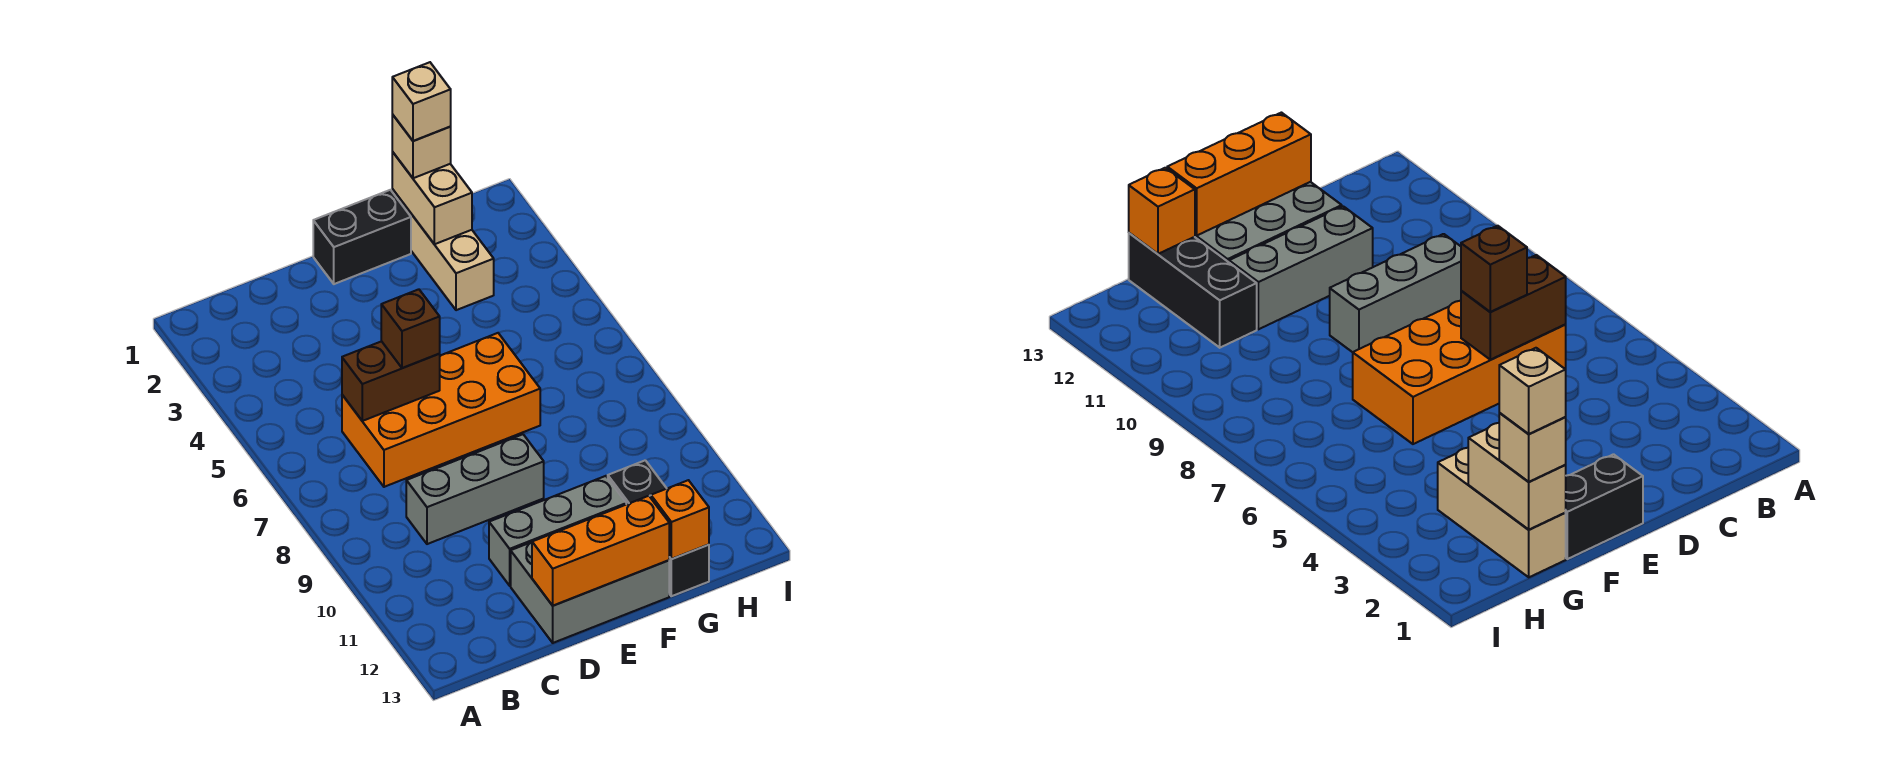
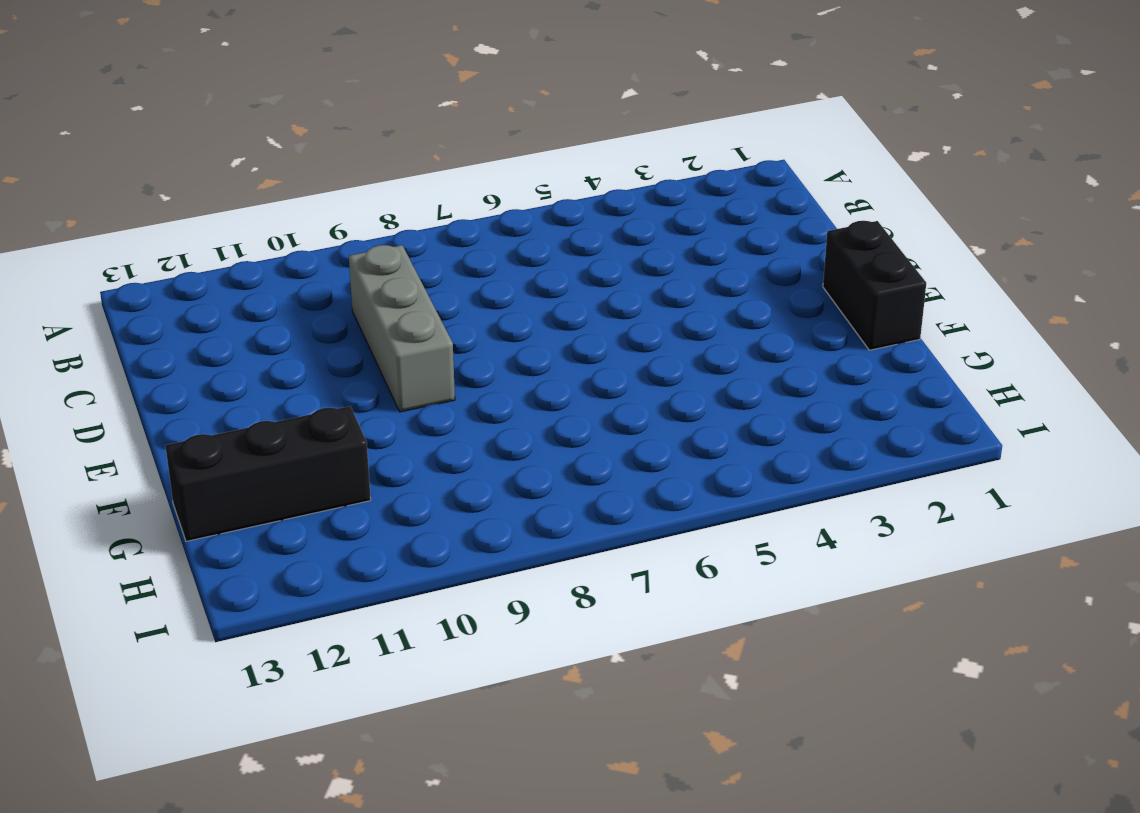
none -> orange 2x4 brick [342,333,540,487]
none -> grey 1x3 brick [489,476,626,586]
none -> grey 2x3 brick [511,542,669,643]

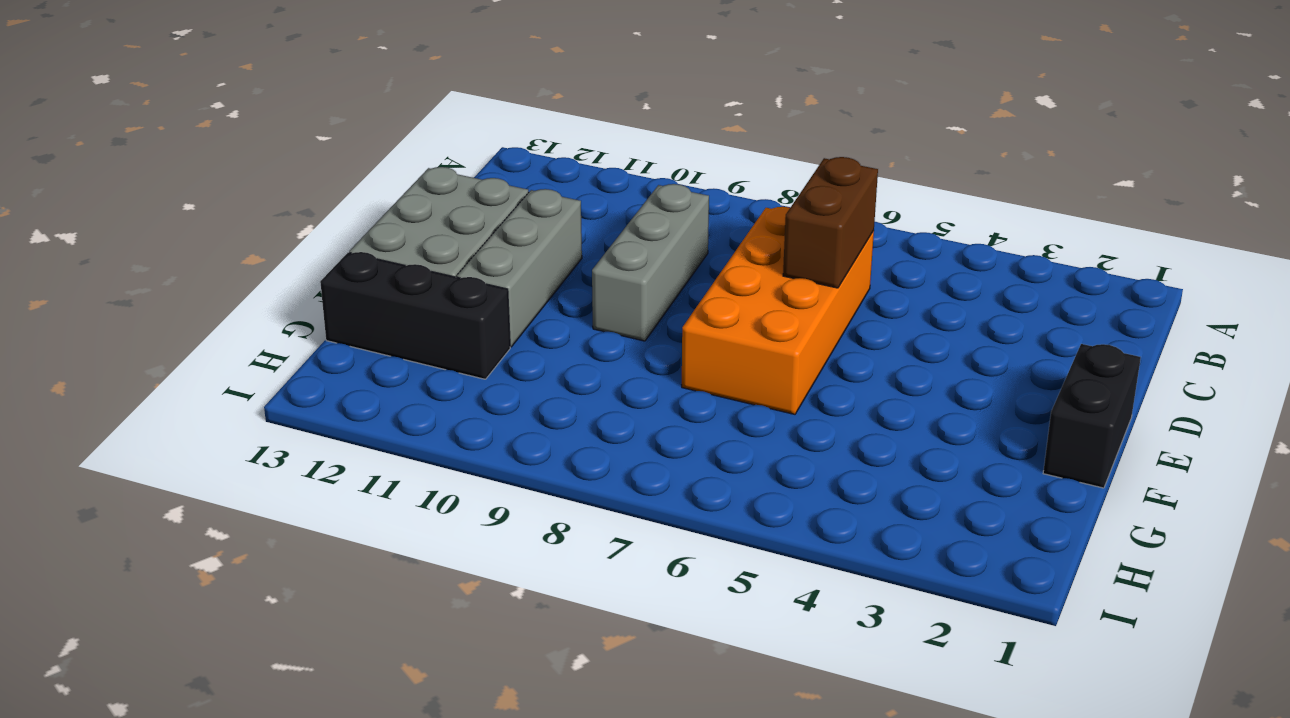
none -> tan 1x3 brick [392,189,494,310]
none -> orange 1x3 brick [532,496,669,605]
none -> tan 1x2 brick [392,152,472,244]

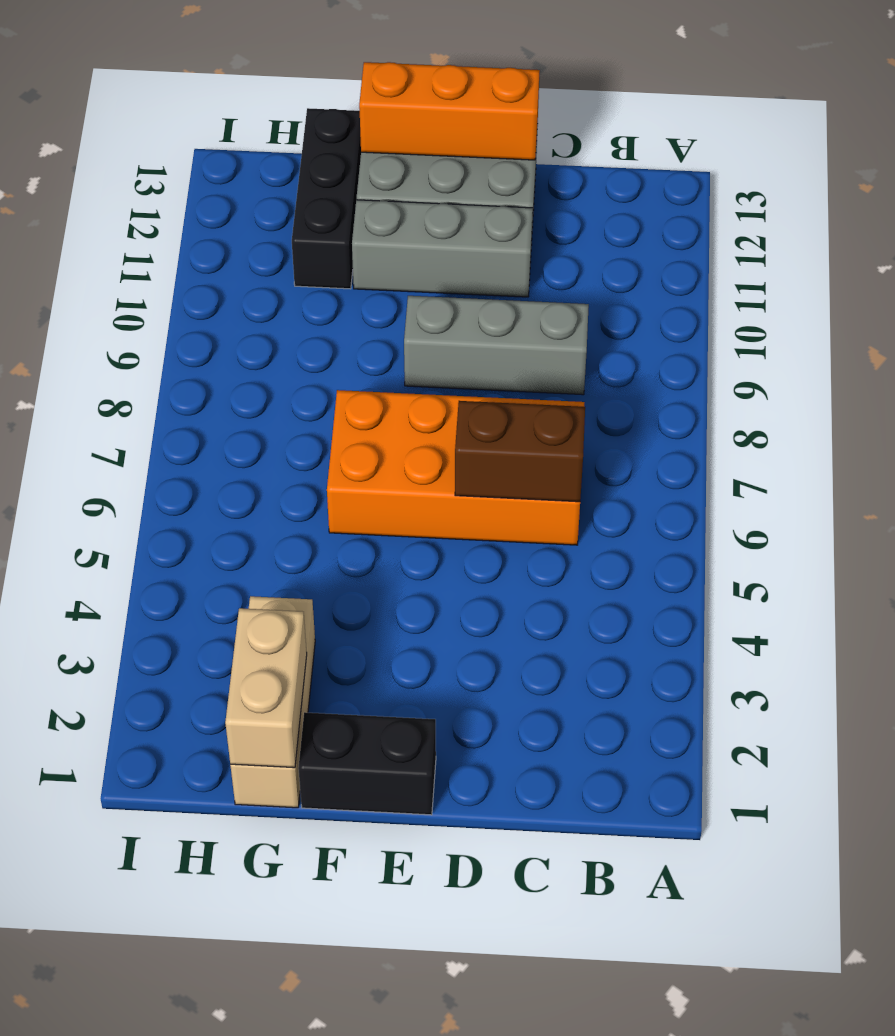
none -> orange 1x1 brick [651,480,709,559]
none -> brown 1x1 brick [381,289,440,368]
none -> tan 1x1 brick [392,115,451,178]

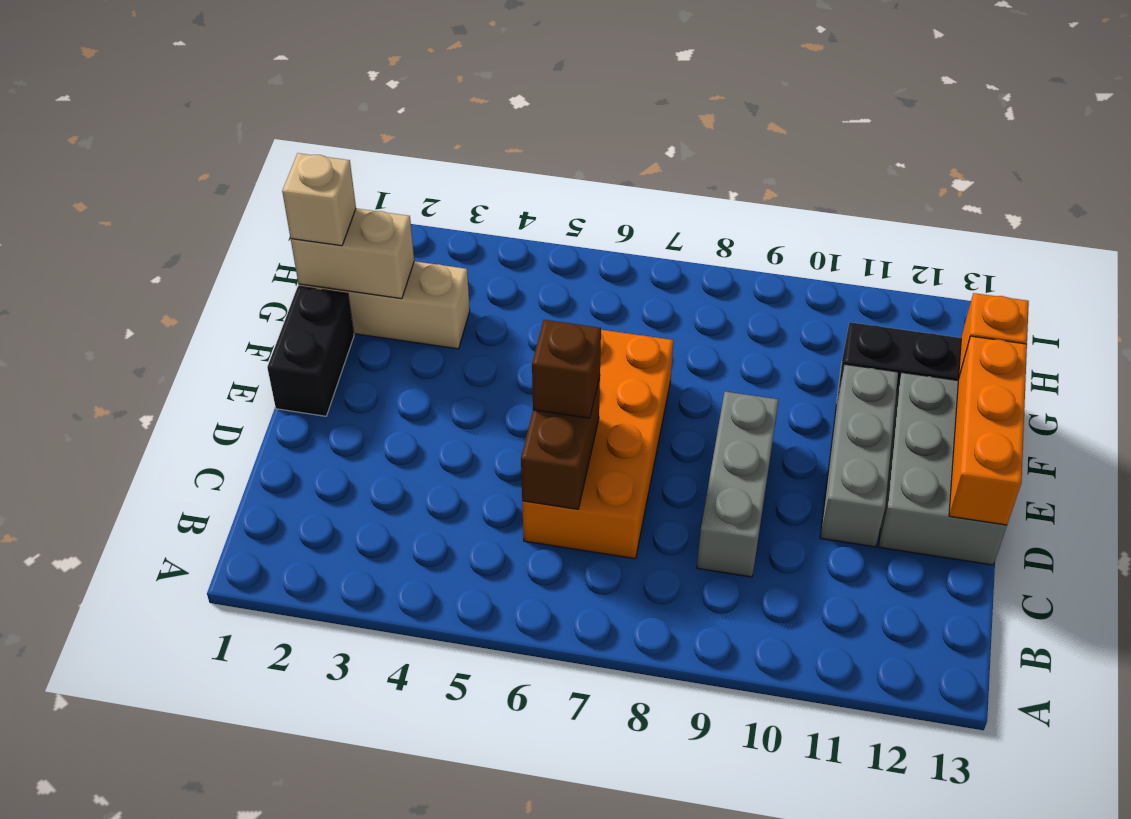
none -> tan 1x1 brick [392,62,451,141]

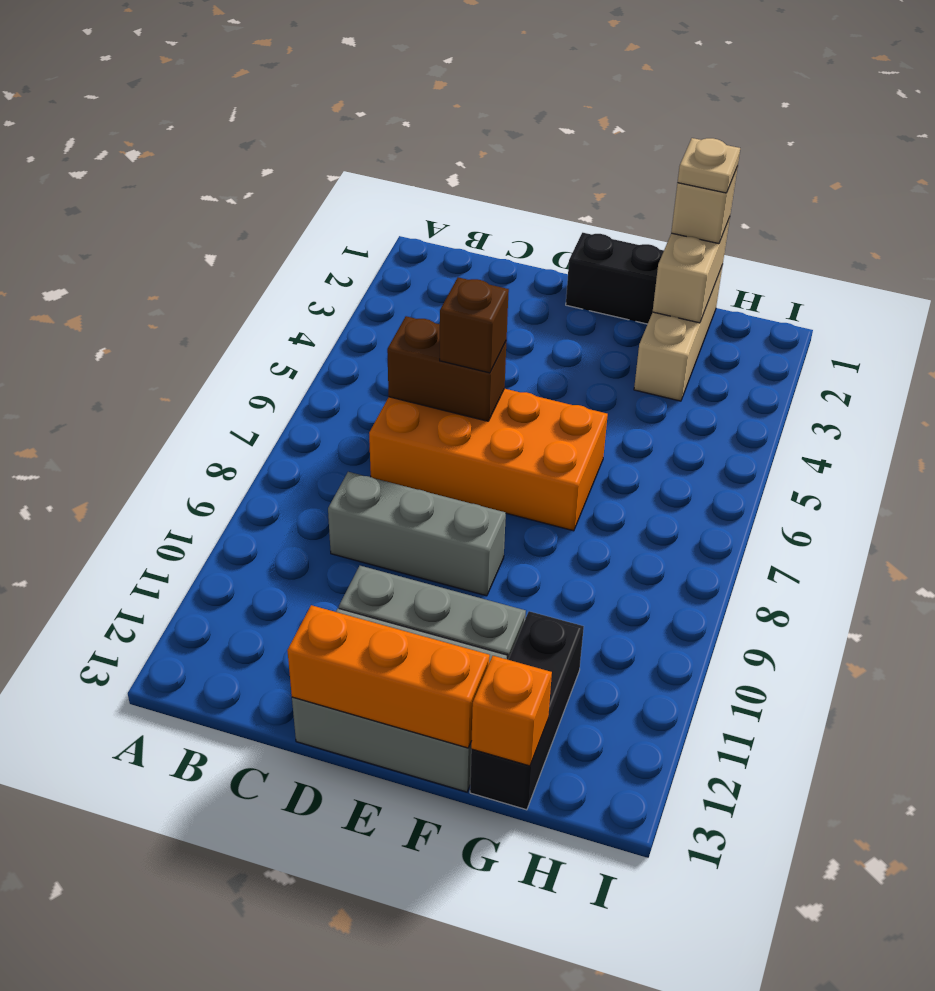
tan 1x1 plate [678,138,740,193] -> tan 1x1 brick [392,62,451,141]

